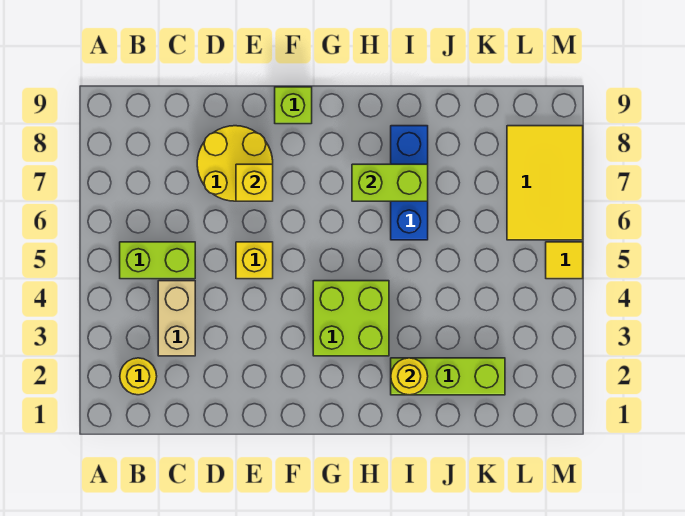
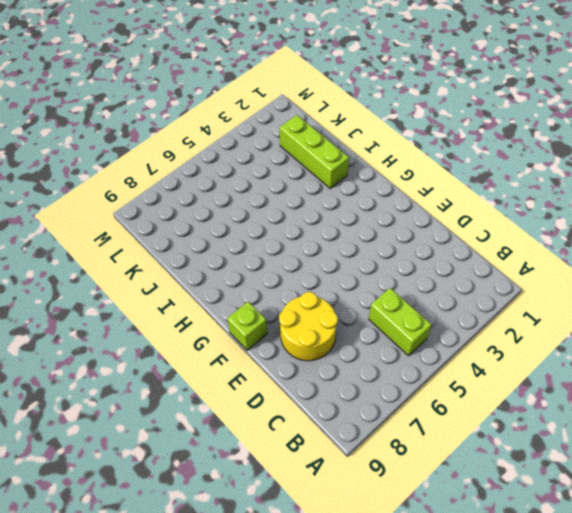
none -> yellow 1x1 round brick [120,358,157,395]
none -> tan 1x2 brick [158,281,195,356]
none -> yellow 1x1 brick [236,242,273,279]

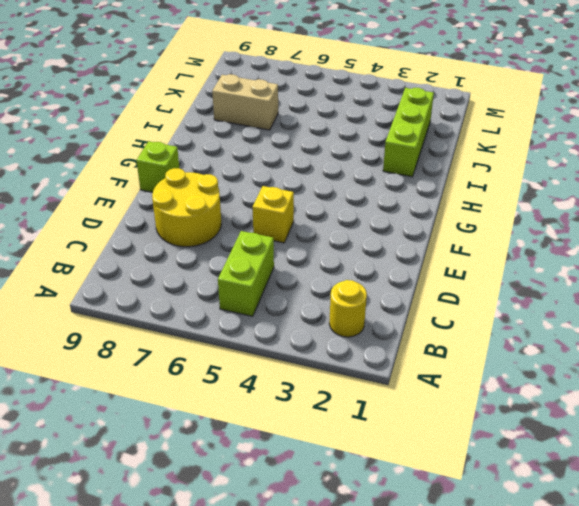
tan 1x2 brick [212,74,278,130] -> tan 1x2 brick moved to [158,281,195,356]
none -> lime 2x2 brick [313,281,389,356]
none -> blue 1x3 brick [391,126,428,240]
none -> yellow 2x3 tile [507,126,583,240]

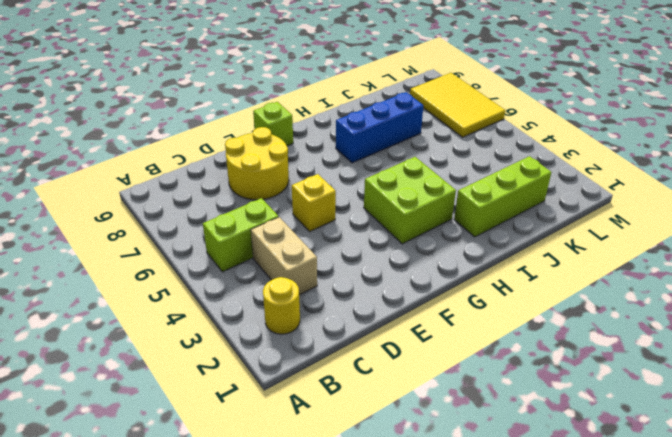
blue 1x3 brick [336,92,423,163] -> blue 1x3 brick turned to [391,126,428,240]
none -> yellow 1x1 tile [546,242,583,279]
none -> yellow 1x1 brick [236,164,273,201]
none -> lime 1x2 brick [352,164,428,201]

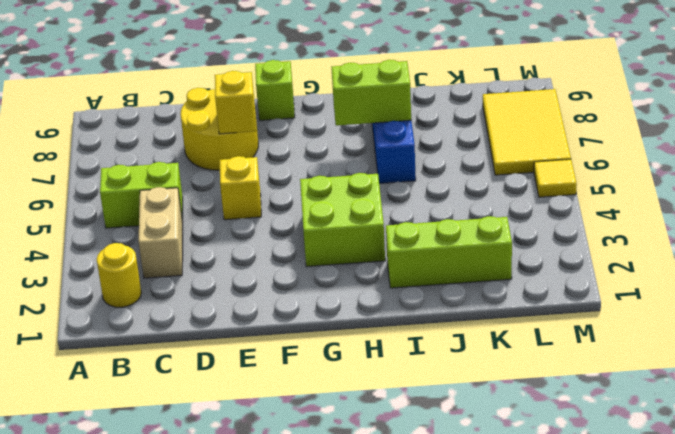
none -> yellow 1x1 round brick [391,358,428,395]

